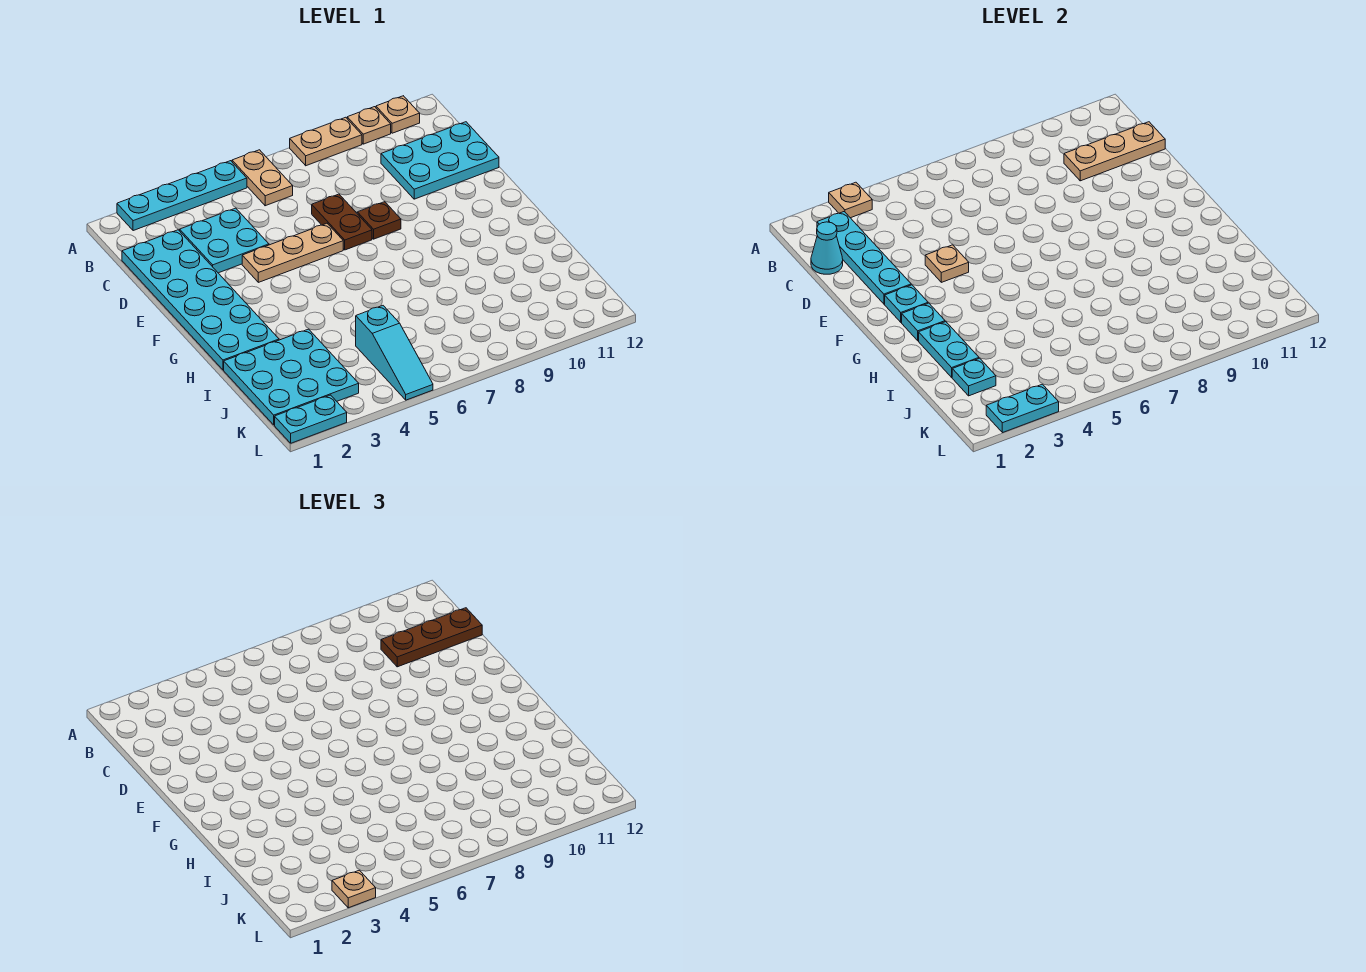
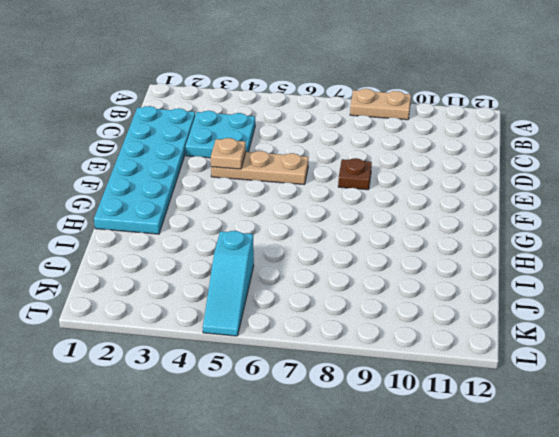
none -> cyan 1x4 plate [117,161,247,231]
none -> tan 1x2 plate [232,150,293,206]
none -> tan 1x1 plate [347,107,391,144]

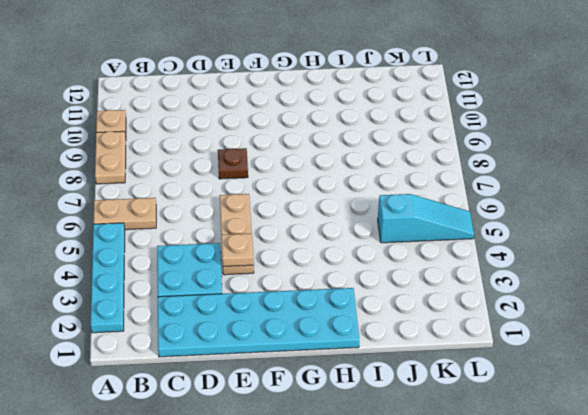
none -> tan 1x1 plate [376,96,420,133]
none -> cyan 2x3 plate [381,122,499,199]
none -> brown 1x2 plate [312,194,372,250]

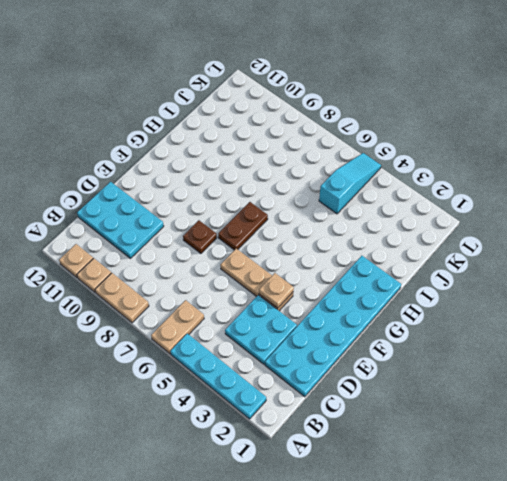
brown 1x2 plate [218,202,268,250] -> brown 1x2 plate moved to [312,194,372,250]
none -> cyan 3x3 plate [224,329,359,425]
none -> cyan 1x2 plate [275,395,347,443]
none -> tan 1x1 plate [829,182,872,218]

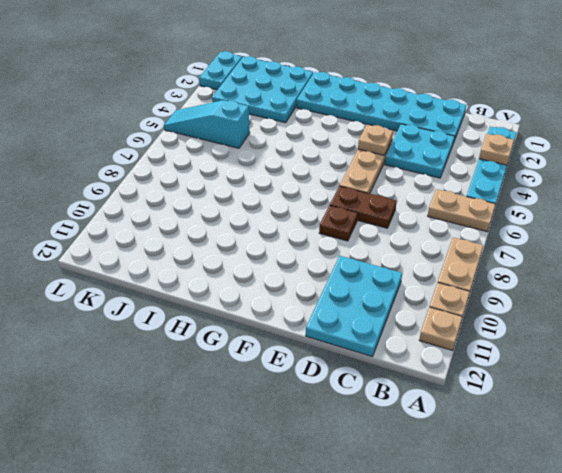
none -> cyan 1x4 plate [817,212,911,304]
none -> cyan 1x1 cone [811,222,843,274]
none -> tan 1x3 plate [1064,122,1165,181]

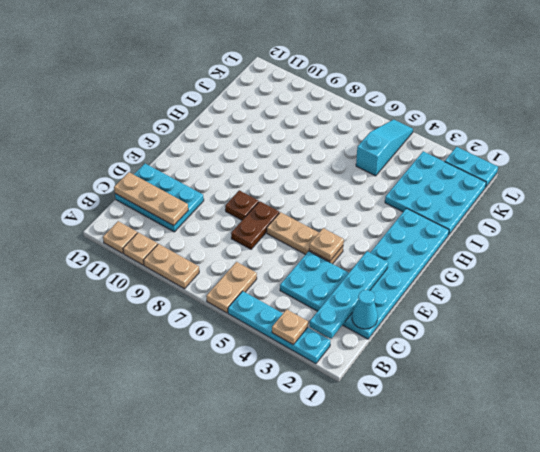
none -> cyan 1x1 plate [885,285,928,322]
none -> cyan 1x1 plate [902,303,945,341]
none -> cyan 1x2 plate [919,322,979,377]

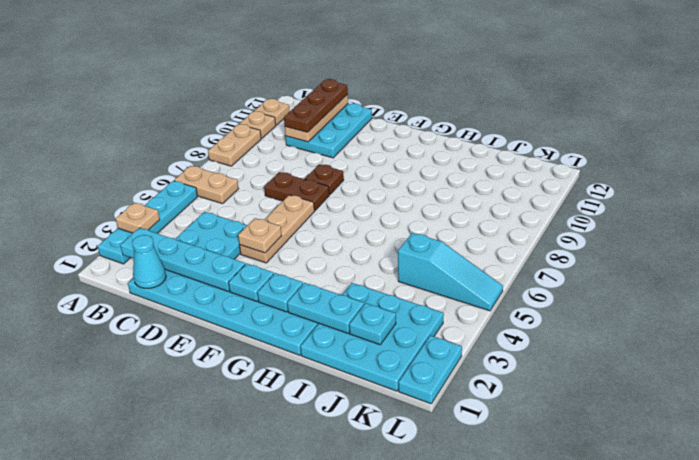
none -> cyan 1x2 plate [986,384,1059,433]
none -> tan 1x1 plate [332,870,376,908]

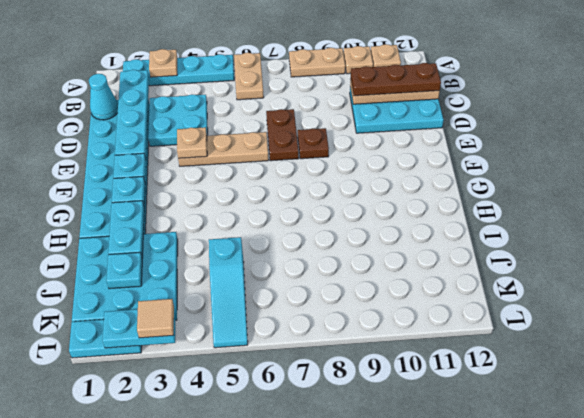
tan 1x1 tile [137,299,174,338] -> tan 1x1 plate [332,870,376,908]

